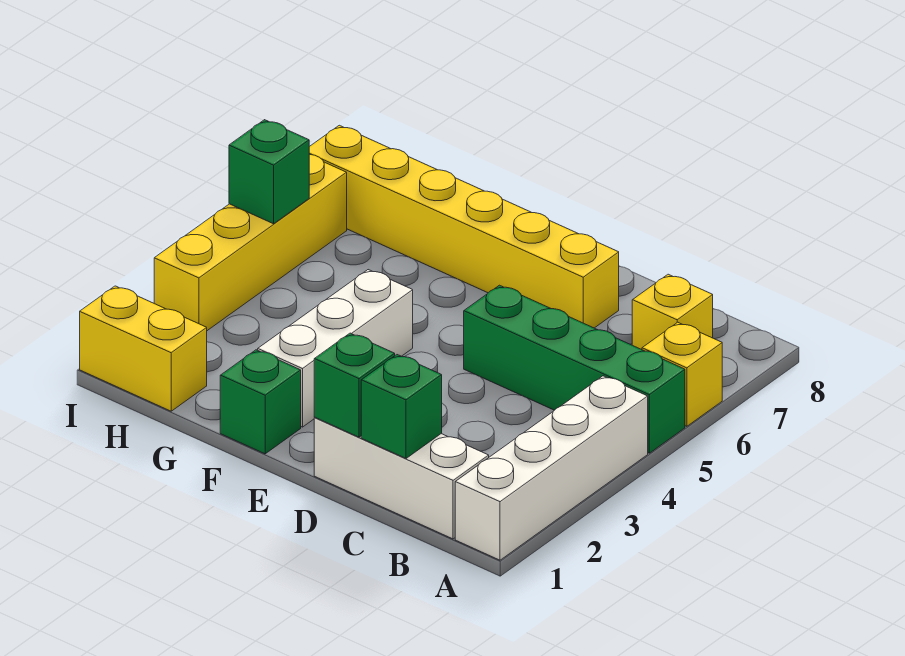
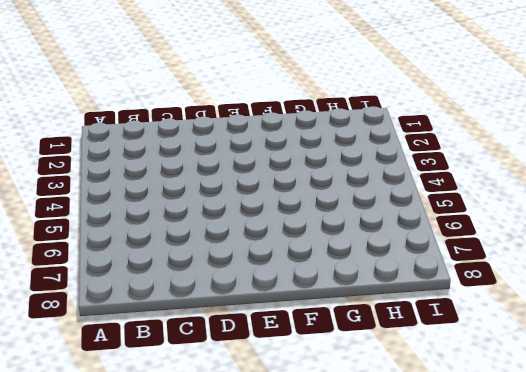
none -> white 1x4 brick [455,376,648,560]
none -> green 1x4 brick [464,285,685,453]
none -> yellow 1x1 brick [642,322,722,426]

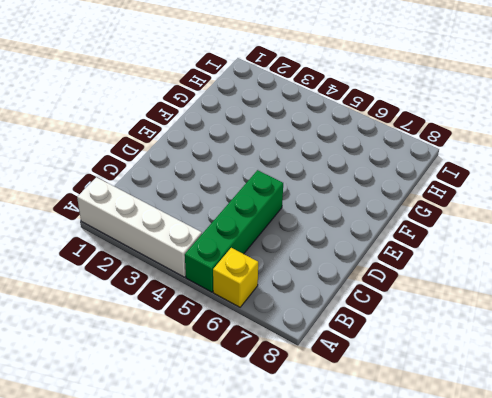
none -> white 1x3 brick [314,418,489,539]
none -> yellow 1x1 brick [632,274,713,350]
none -> yellow 1x6 brick [309,125,619,328]

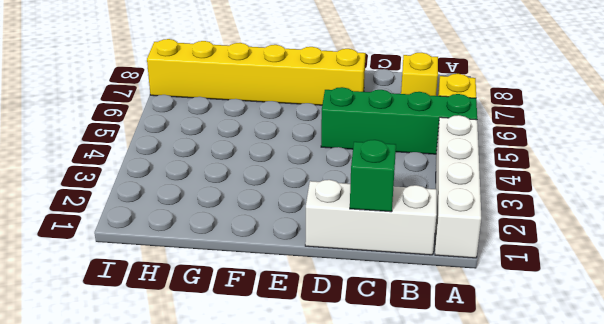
none -> green 1x1 brick [220,350,301,454]
none -> white 1x3 brick [258,270,413,427]
none -> yellow 1x2 brick [80,286,207,411]

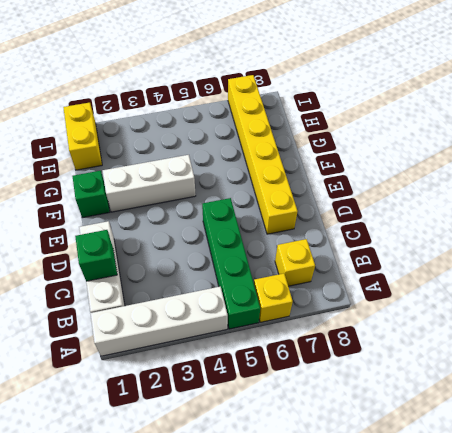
none -> yellow 1x4 brick [154,154,347,331]
none -> green 1x1 brick [314,333,395,437]
none -> green 1x1 brick [229,120,309,224]

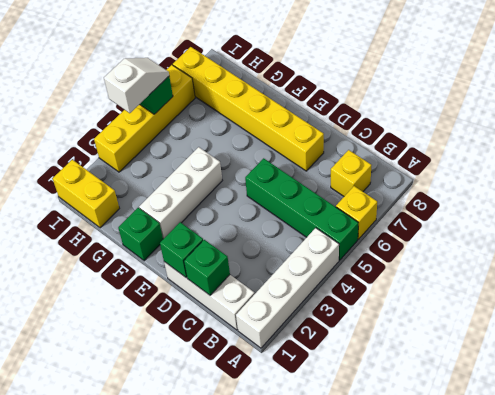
white 1x2 slope [104,58,169,113] -> none

